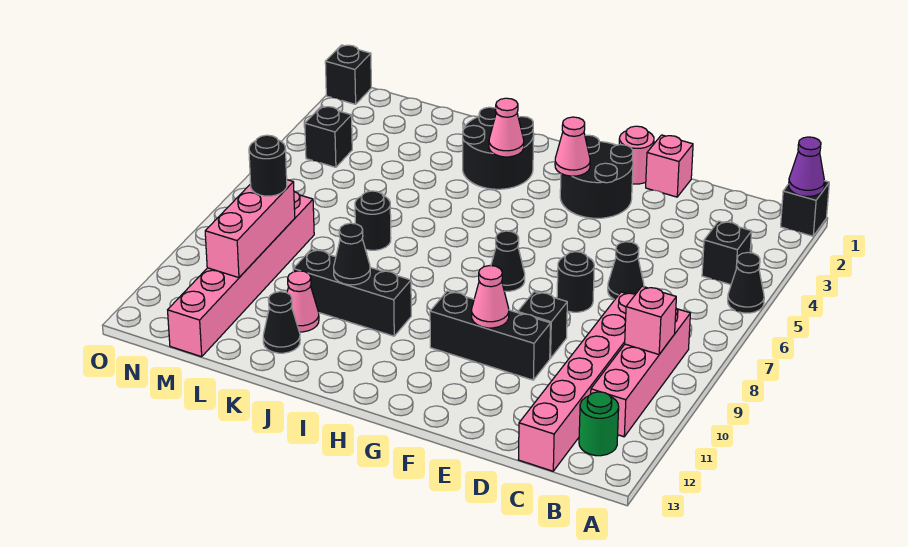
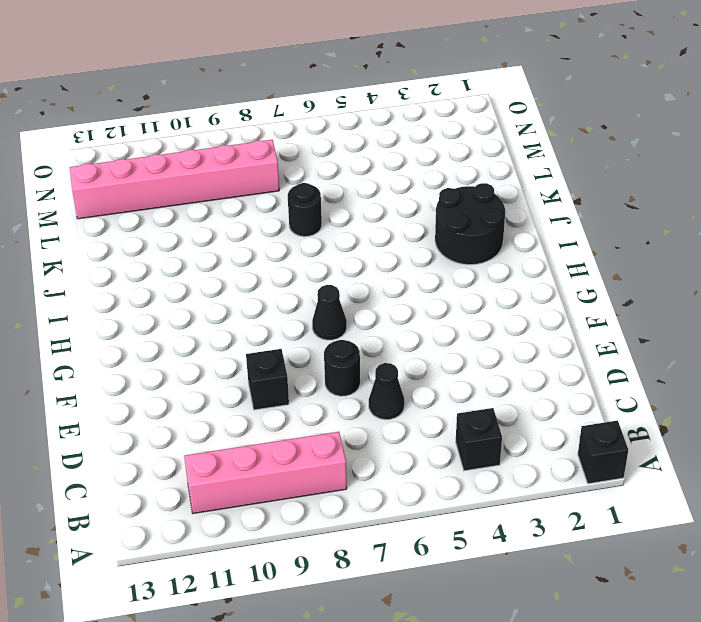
none -> black 1x1 cone [728,252,764,313]
none -> green 1x1 round brick [579,392,619,456]
none -> pink 1x6 brick [518,292,635,471]
none -> pink 1x1 brick [646,135,693,197]

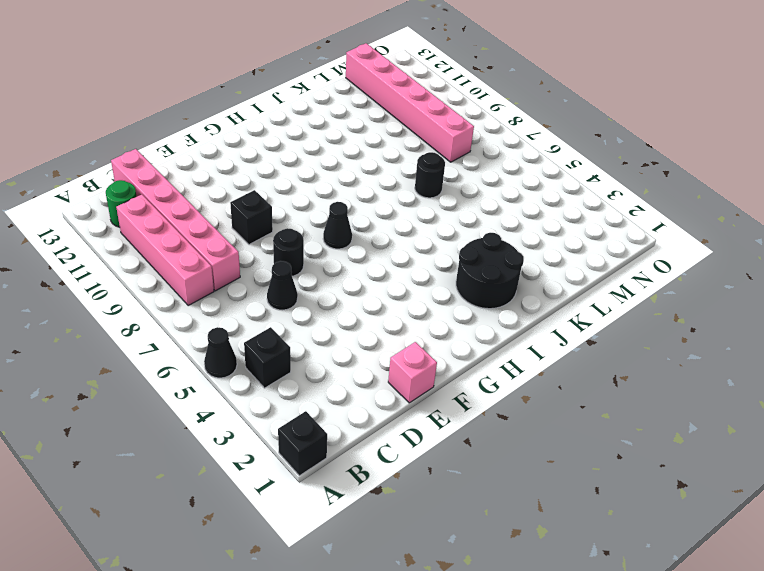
none -> black 1x3 brick [430,291,551,380]
none -> pink 1x1 round brick [619,126,654,184]
none -> black 2x2 round brick [560,135,633,218]
none -> black 1x3 brick [293,249,411,336]

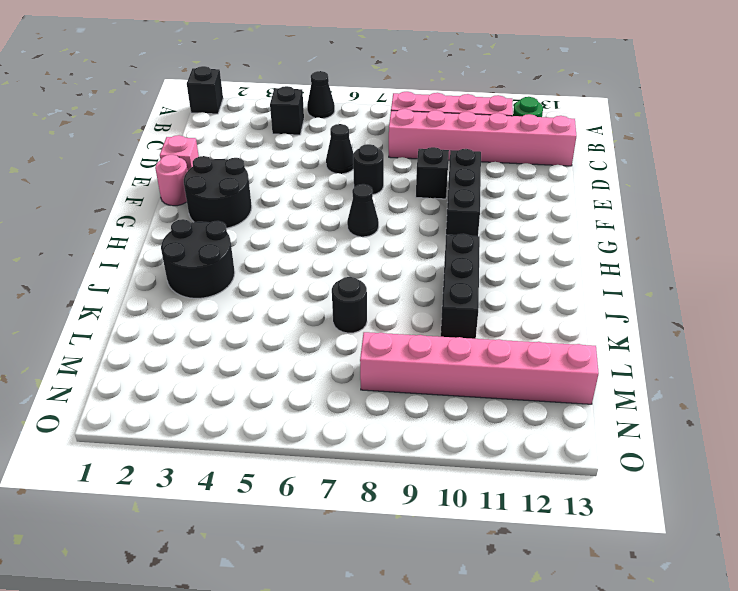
none -> pink 1x1 cone [287,271,319,332]
none -> black 1x1 cone [263,292,300,353]
none -> black 1x1 brick [305,106,352,167]
none -> black 1x1 brick [325,45,371,104]

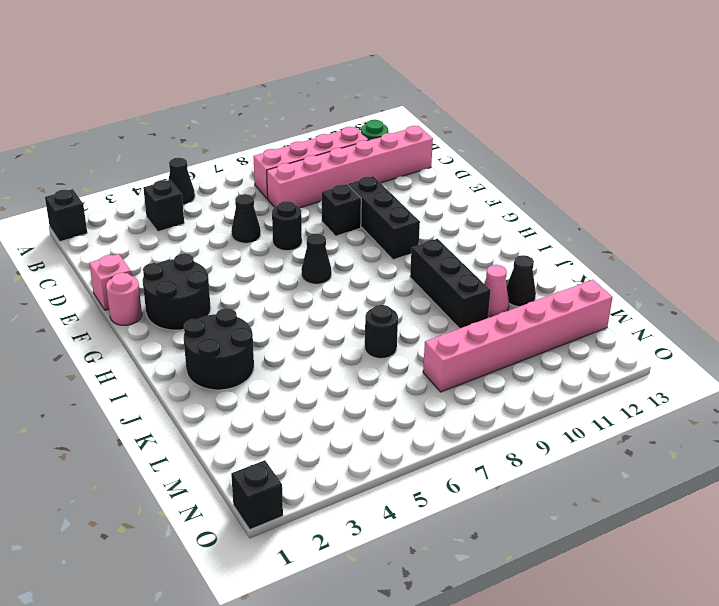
none -> black 1x1 brick [305,106,352,167]
none -> purple 1x1 cone [789,137,825,196]
none -> pink 1x1 brick [625,286,676,354]
none -> pink 1x1 cone [472,266,509,328]

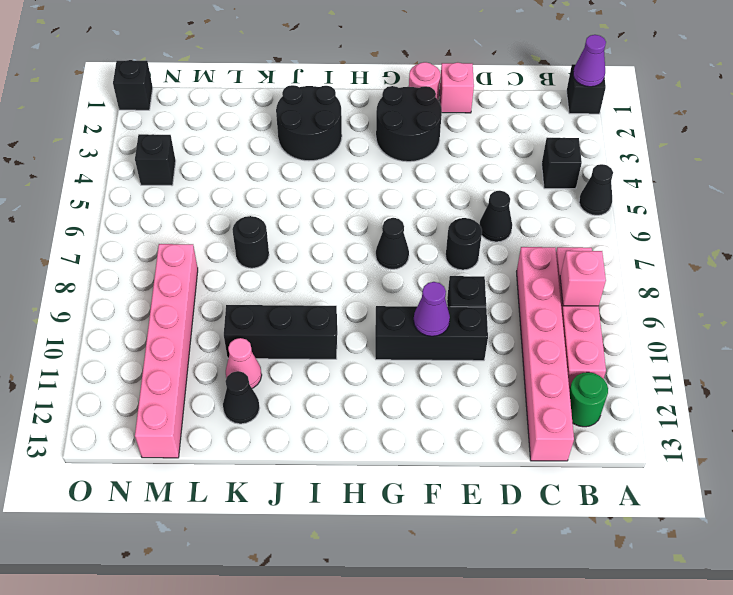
purple 1x1 cone [414,282,450,336] -> pink 1x1 cone [472,266,509,328]
none -> pink 1x1 cone [555,117,590,176]
none -> pink 1x1 cone [489,98,524,157]
none -> black 1x1 cone [334,223,370,285]
none -> pink 1x3 brick [205,180,295,278]

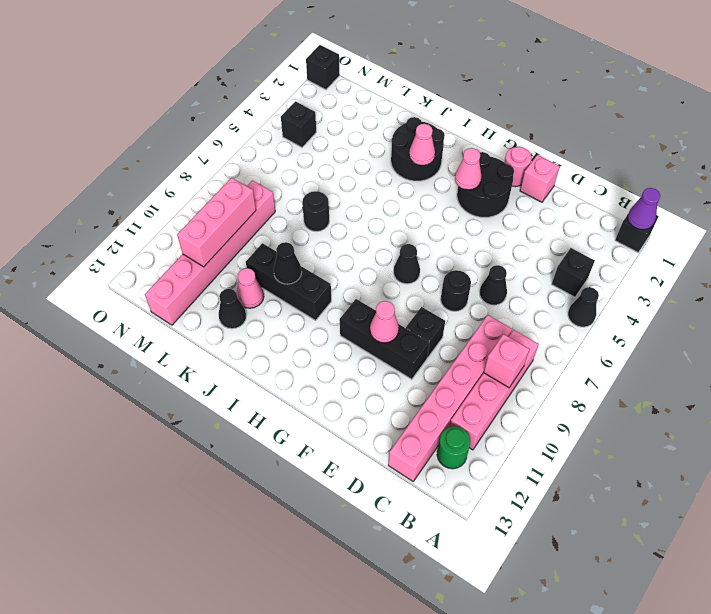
none -> black 1x1 round brick [249,135,287,196]

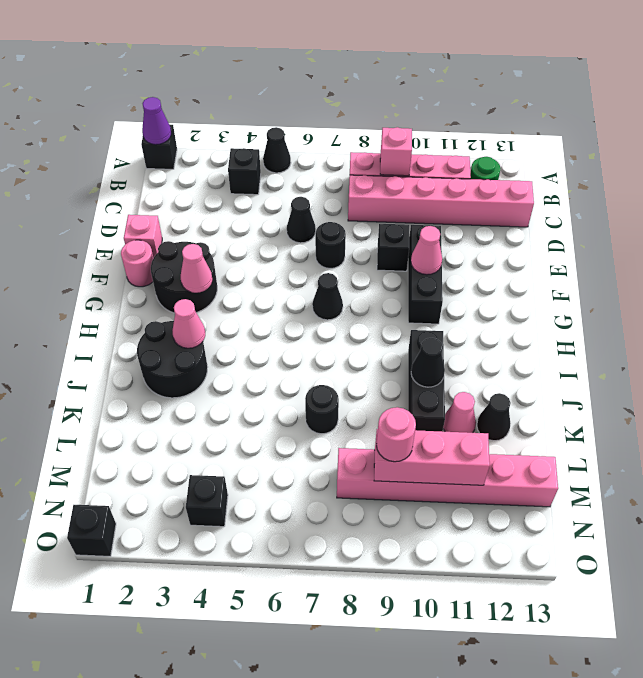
pink 1x1 round brick [376,407,416,462] -> black 1x1 round brick [249,135,287,196]

